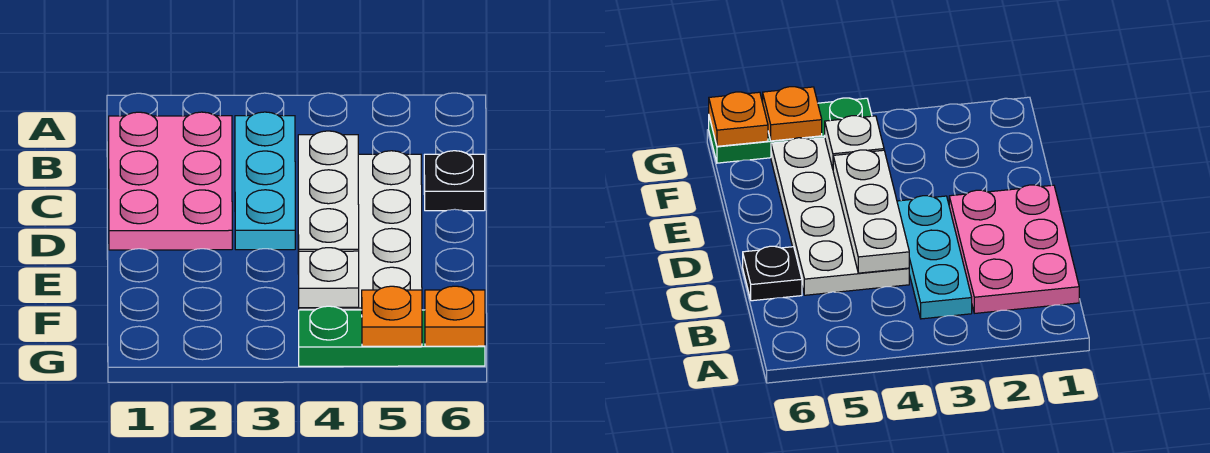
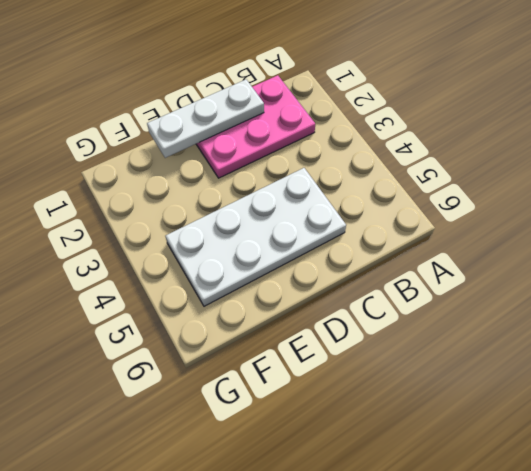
white 1x3 plate [147,80,264,158] -> white 1x3 plate moved to [298,131,359,254]
none -> cyan 1x3 plate [235,112,295,250]
none -> black 1x1 plate [424,151,485,211]

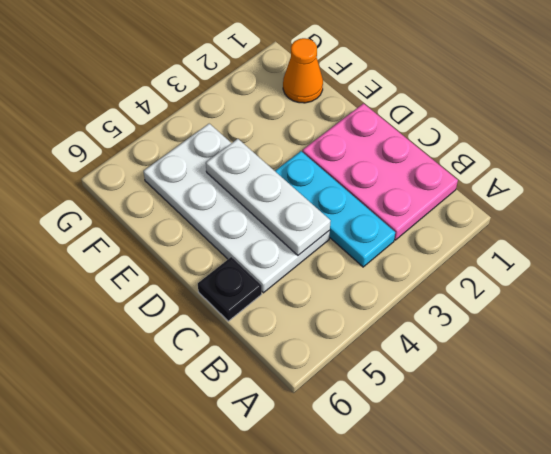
orange 1x1 cone [283,38,323,103] -> none
none -> green 1x3 plate [299,306,485,366]
none -> white 1x1 plate [298,248,359,308]

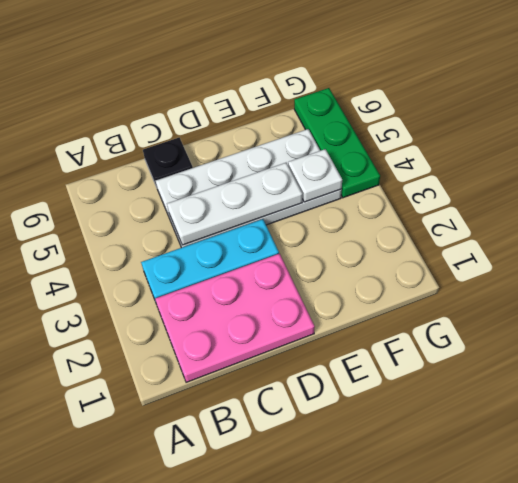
none -> orange 1x1 plate [362,286,422,346]
none -> orange 1x1 plate [425,286,485,346]

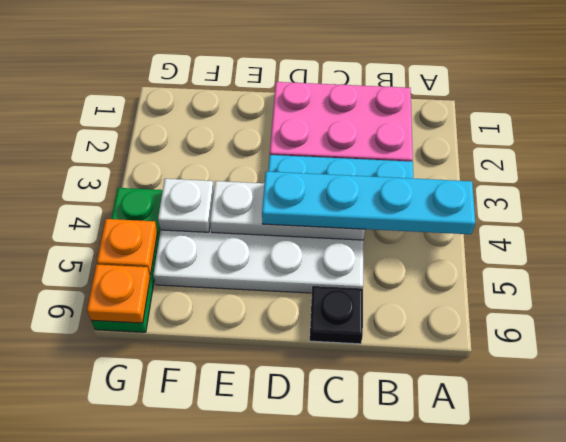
cyan 1x4 plate [262,172,475,234] -> none

